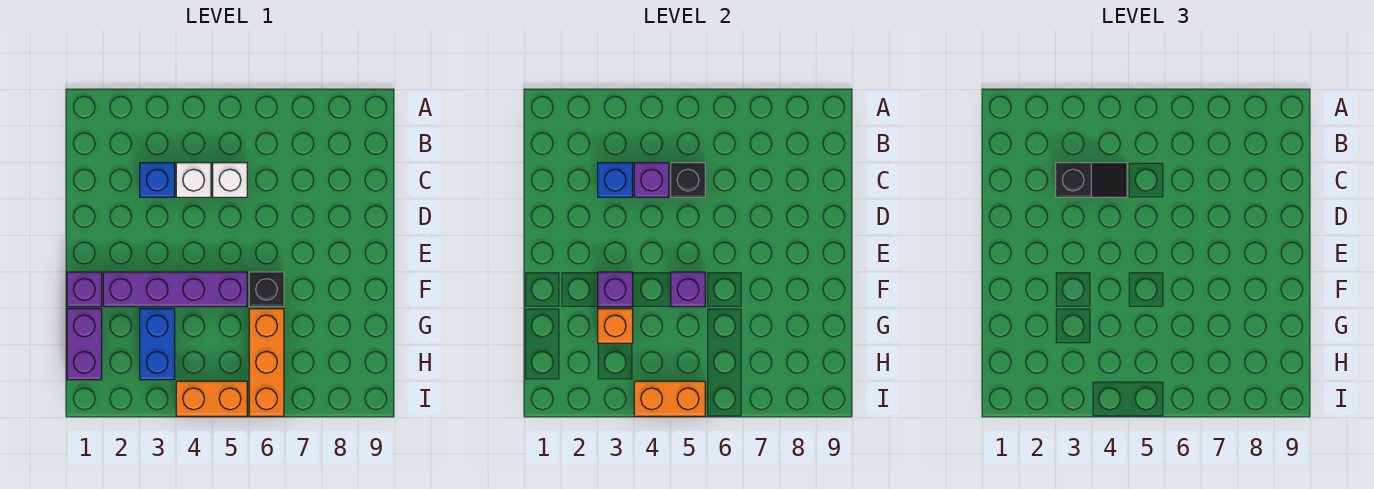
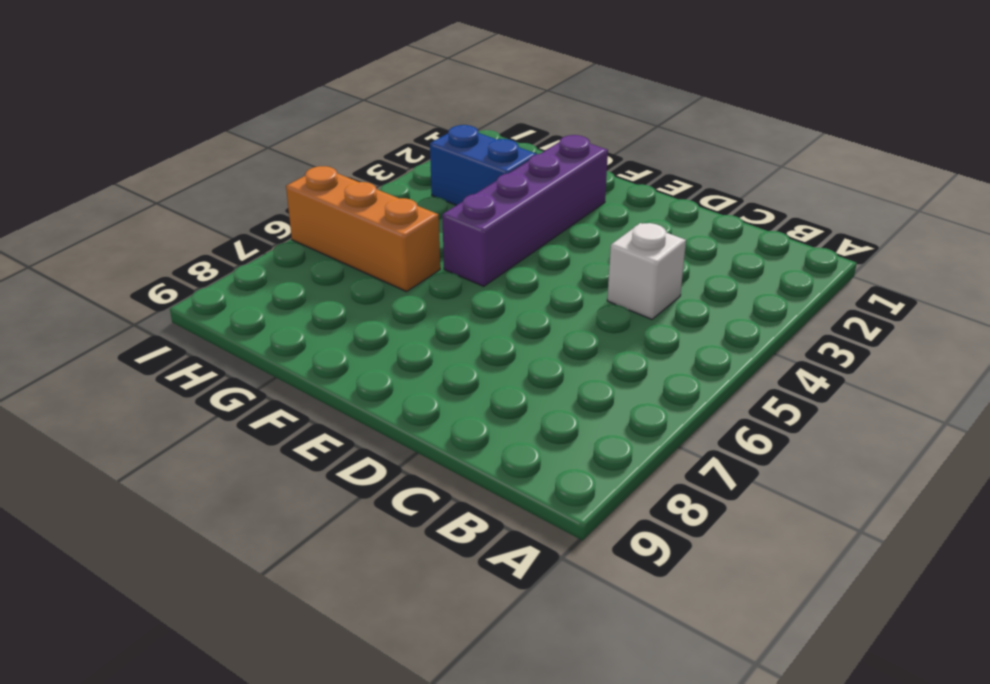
none -> blue 1x1 brick [140,163,175,197]
none -> white 1x1 brick [213,163,247,197]
none -> purple 1x1 brick [67,272,102,307]

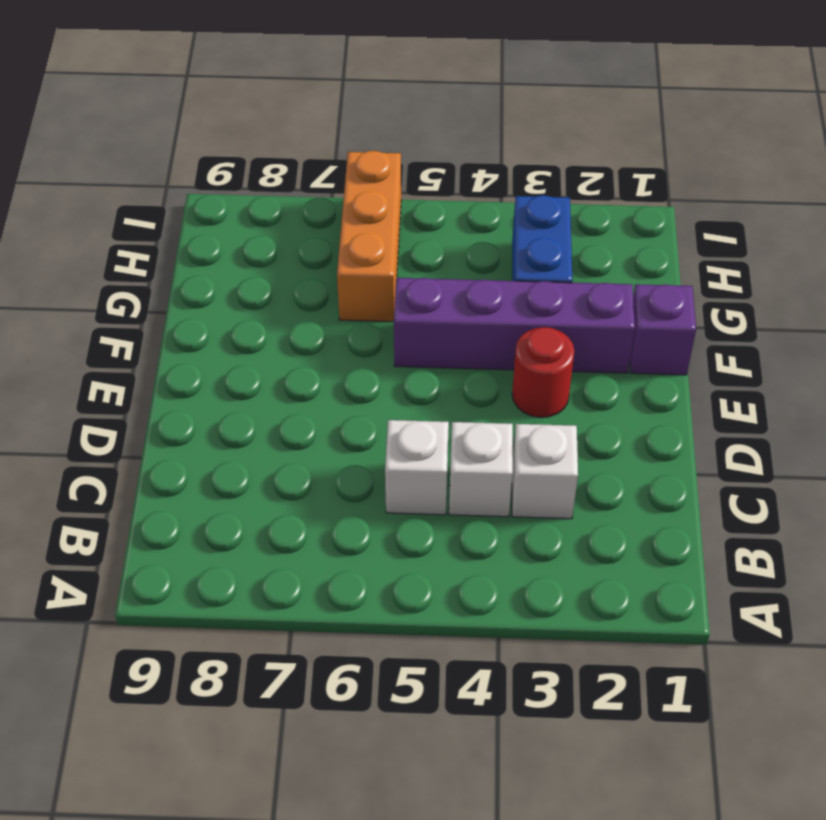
white 1x1 brick [512,424,578,519] -> blue 1x1 brick [140,163,175,197]
red 1x1 round brick [512,327,574,417] -> none
none -> black 1x1 brick [249,272,284,307]
none -> purple 1x2 brick [67,309,102,380]
none -> orange 1x2 brick [176,381,247,416]

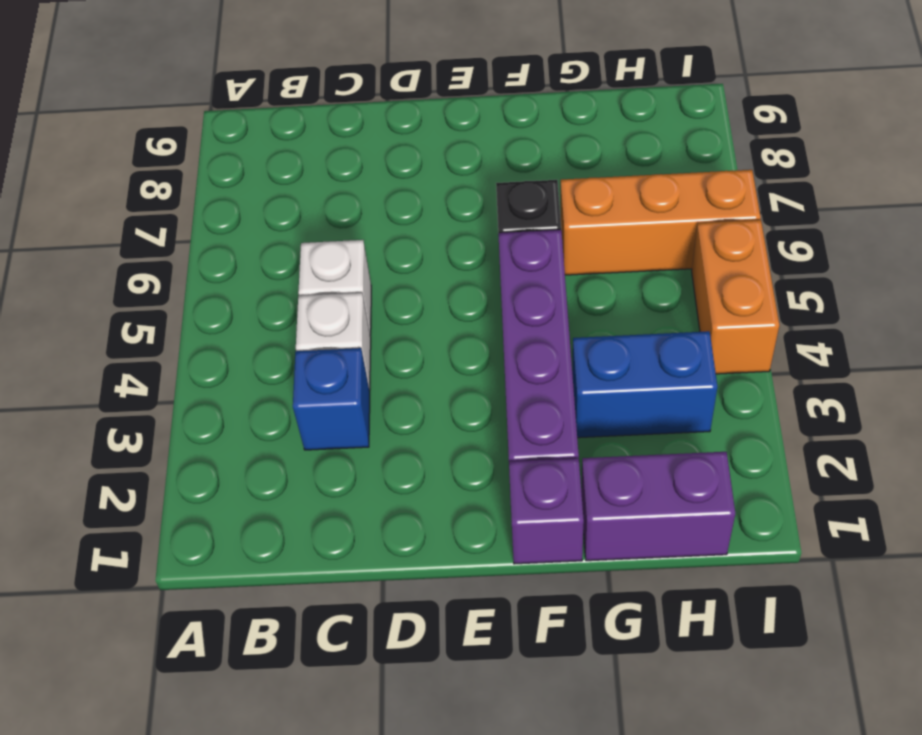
none -> blue 1x1 brick [598,163,633,197]
none -> purple 1x1 brick [634,163,669,197]
none -> black 1x1 brick [671,163,705,197]

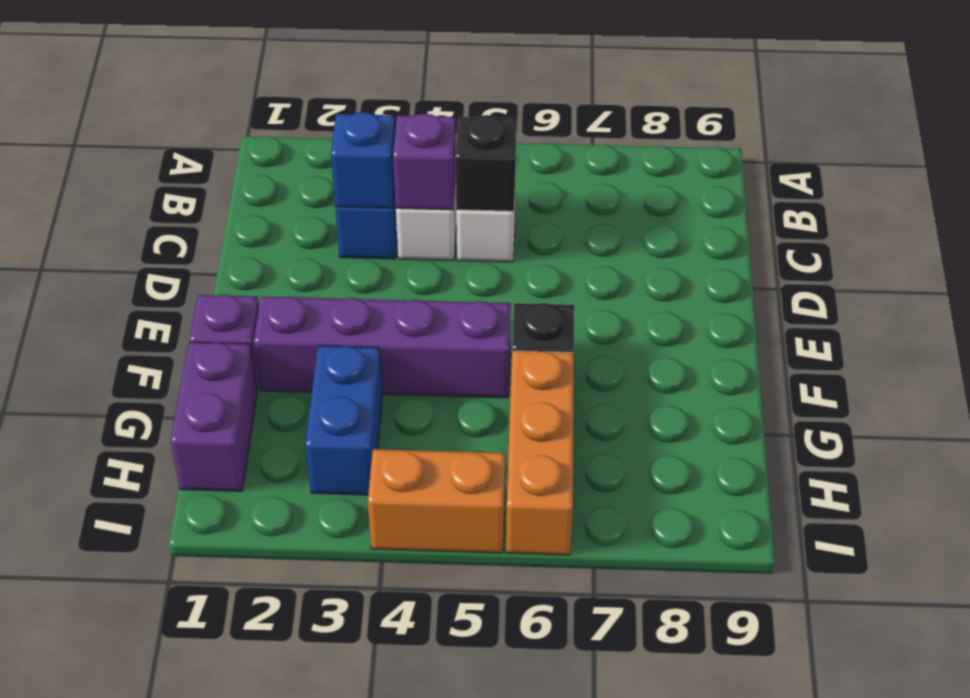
none -> purple 1x1 brick [598,272,633,307]
none -> purple 1x1 brick [671,272,705,307]
none -> orange 1x1 brick [598,309,633,343]

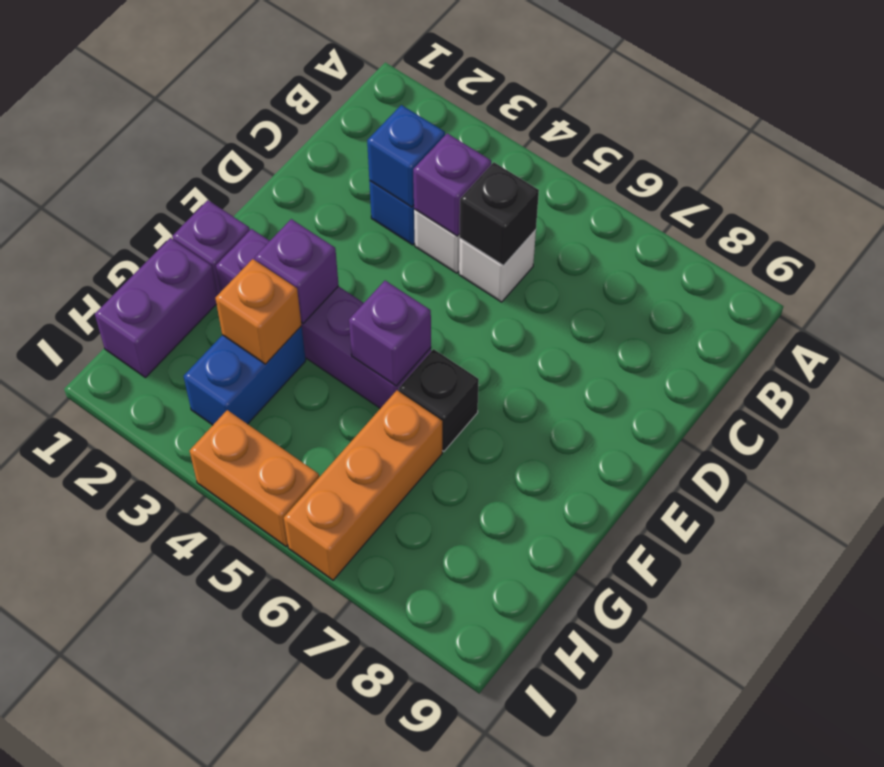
none -> orange 1x2 brick [634,381,705,416]
none -> black 1x2 slope [1056,163,1127,197]

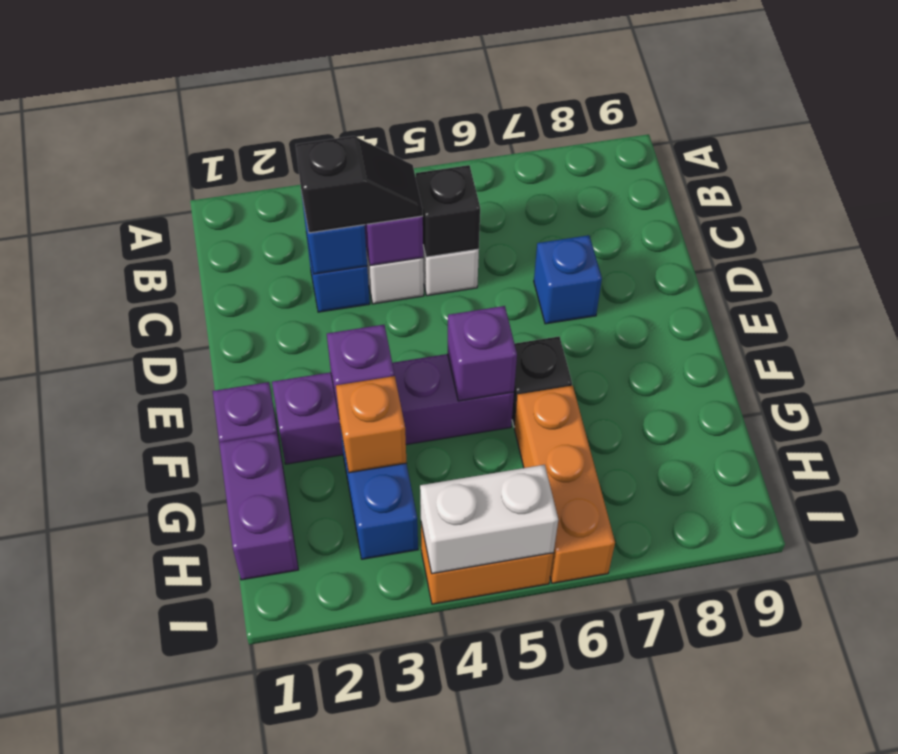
blue 1x1 brick [534,235,602,324] -> none
white 1x2 brick [420,465,558,574] -> orange 1x2 brick [634,381,705,416]

